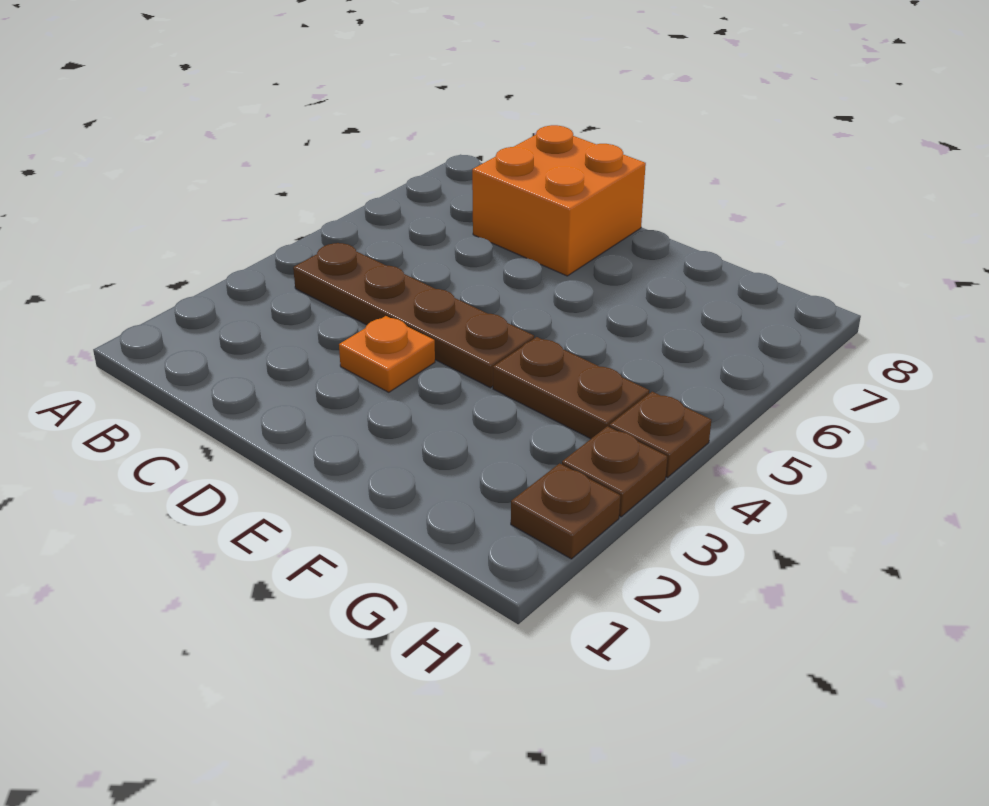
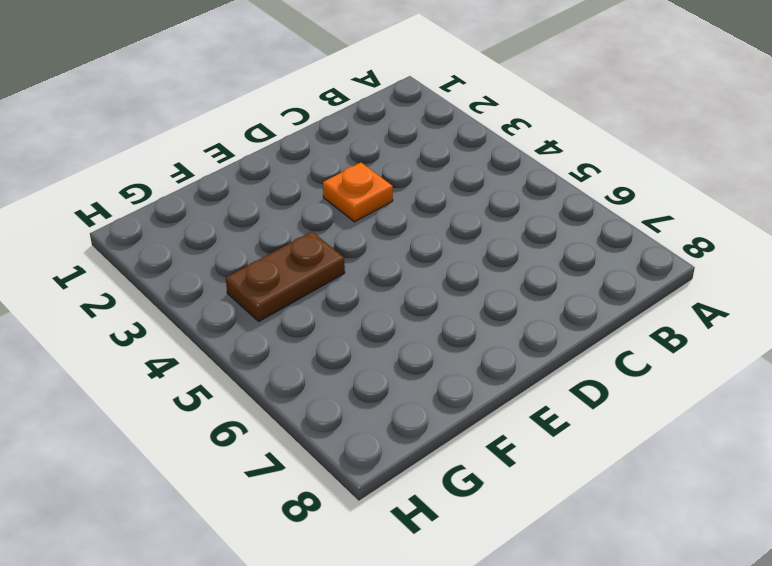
none -> brown 1x4 plate [293,243,534,388]
none -> orange 2x2 brick [472,125,646,276]

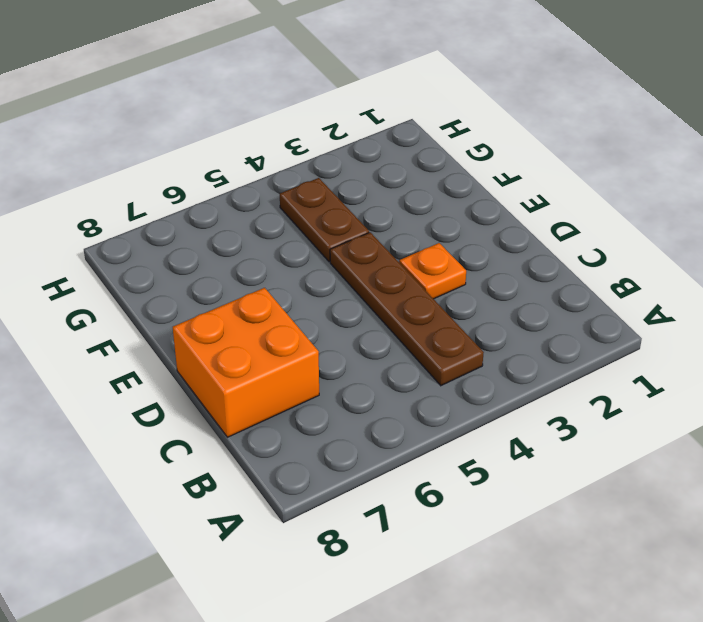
none -> brown 1x1 plate [511,463,620,559]
none -> brown 1x1 plate [562,426,667,517]

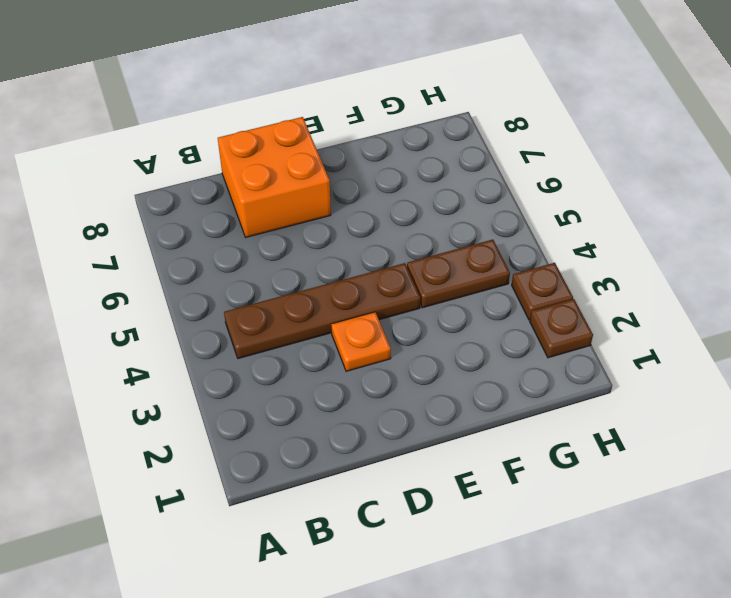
none -> brown 1x1 plate [609,392,711,478]

